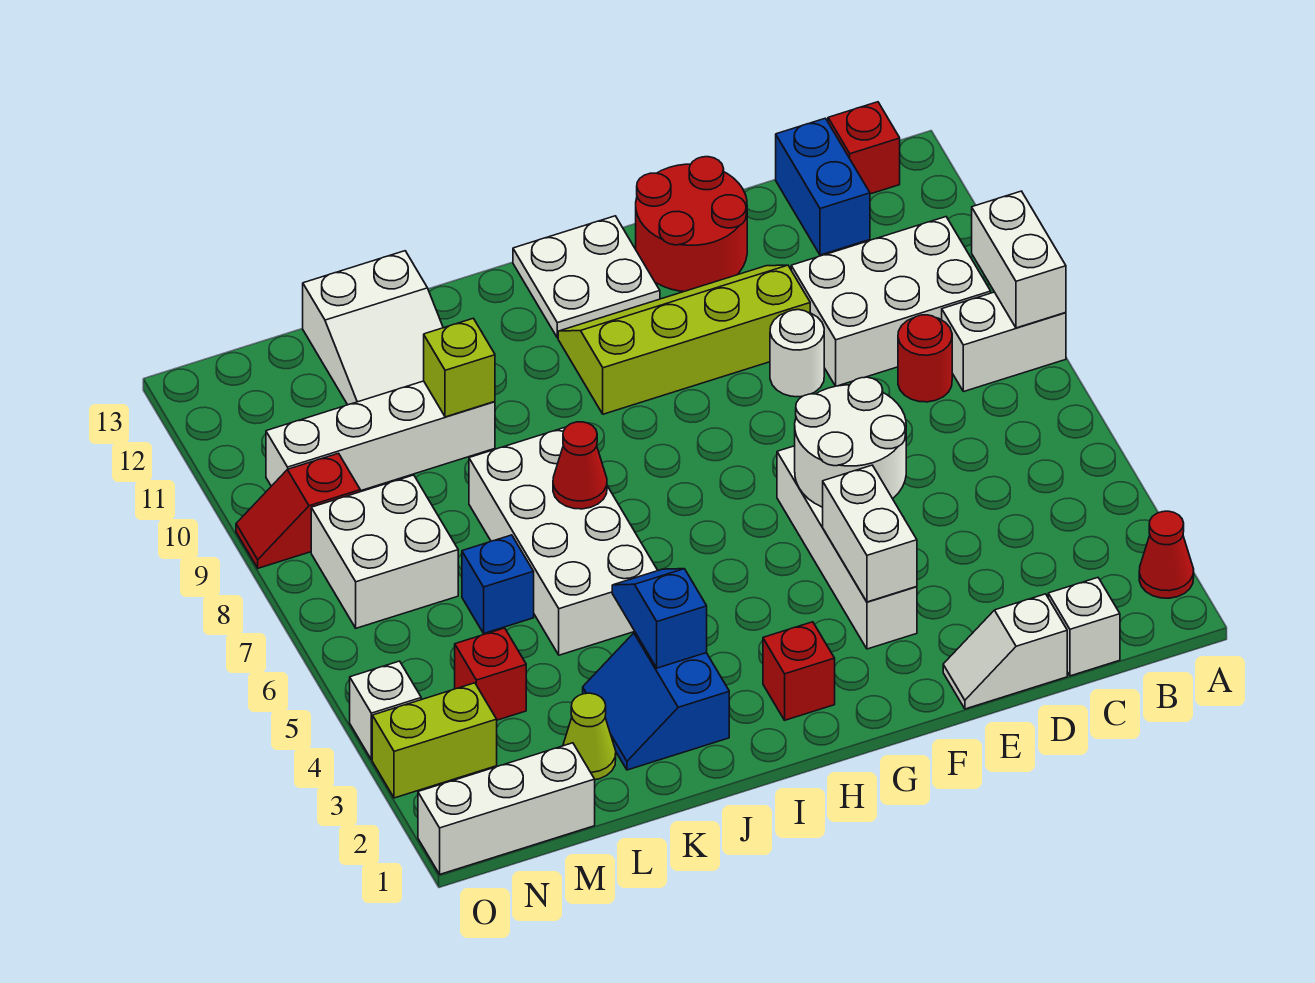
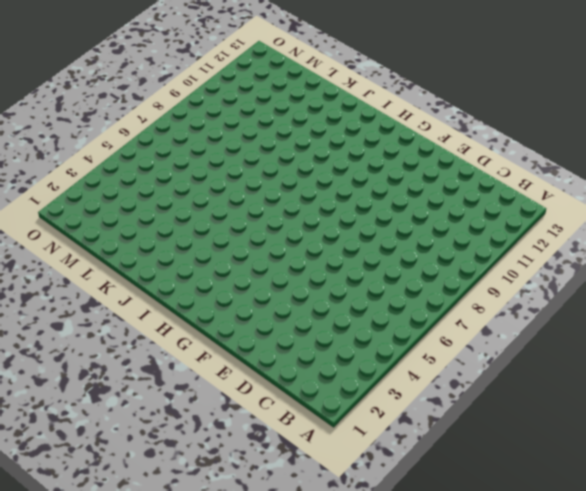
none -> red 1x1 cone [1139,511,1194,598]
none -> white 1x2 brick [942,292,1066,392]
none -> white 2x3 brick [791,217,991,386]
none -> red 1x1 brick [828,102,900,194]

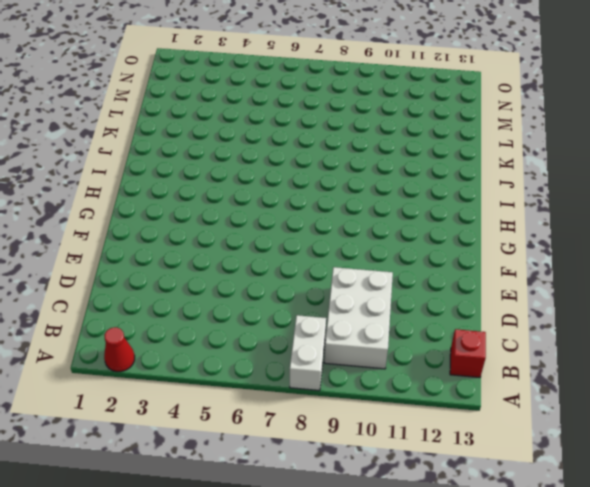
none -> white 1x1 brick [1048,578,1120,676]
none -> red 1x1 round brick [898,315,952,402]
none -> blue 1x2 brick [776,118,870,255]
none -> white 1x2 slope [943,594,1067,709]

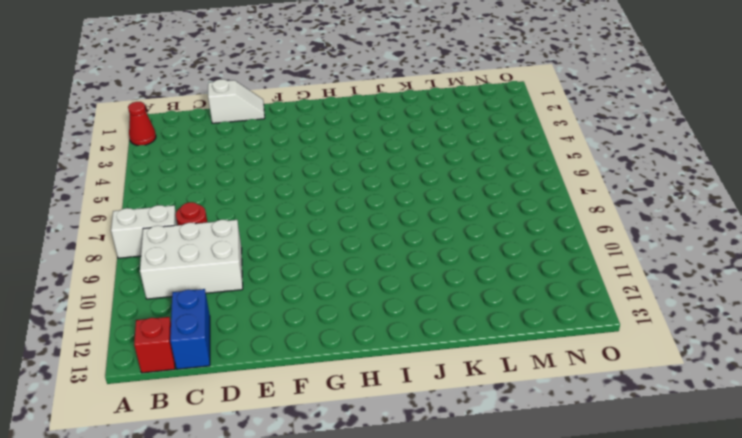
none -> white 1x1 brick [1048,578,1120,676]
none -> white 1x1 round brick [770,310,824,397]
none -> lime 2x4 slope [558,265,810,414]
none -> red 2x2 round brick [636,157,747,292]

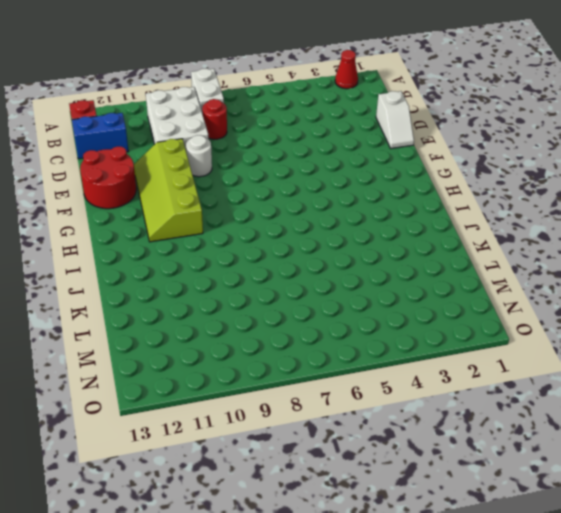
none -> white 1x1 brick [1048,578,1120,676]
none -> white 1x4 brick [777,446,917,649]
none -> white 2x2 plate [513,216,660,338]
none -> red 1x1 brick [763,622,835,720]

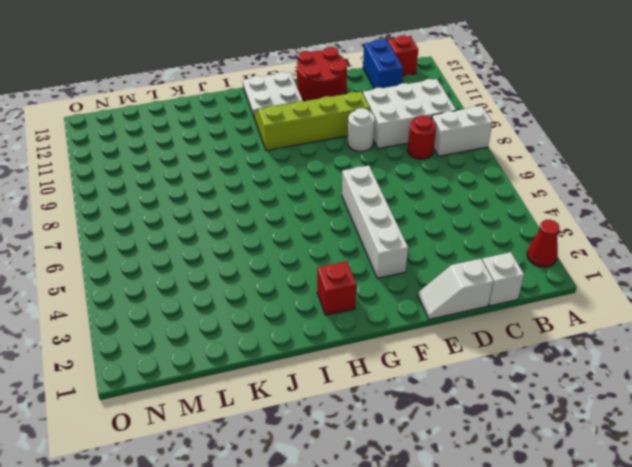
none -> blue 2x2 slope [583,633,729,770]
none -> white 2x4 brick [469,427,658,655]
none -> white 1x4 brick [266,381,495,491]
none -> white 2x3 slope [303,251,443,405]

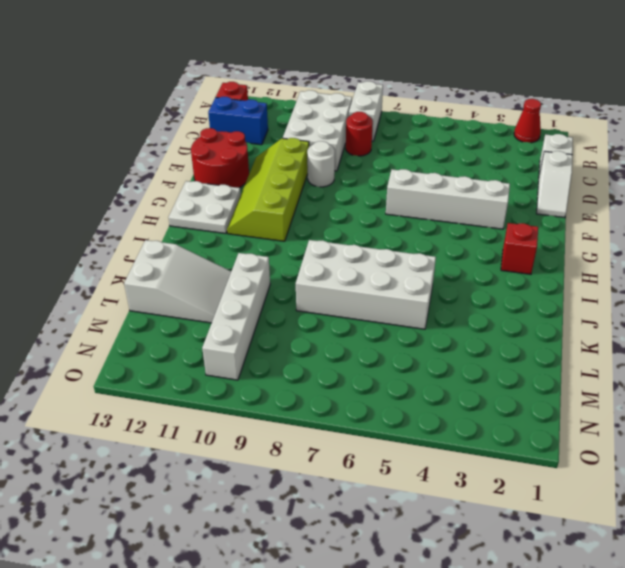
none -> blue 2x2 slope [583,633,729,770]
none -> lime 1x1 cone [563,693,616,780]
none -> blue 1x1 brick [462,535,534,633]
none -> white 1x3 brick [418,743,595,874]

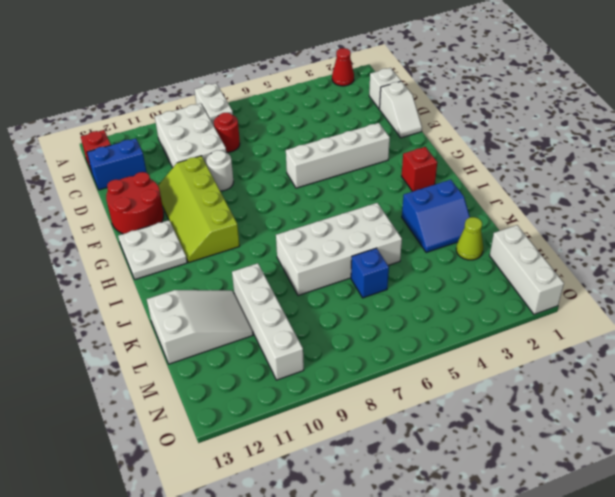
none -> red 1x1 brick [455,628,526,720]
none -> white 2x2 brick [311,475,458,628]
none -> lime 1x2 brick [372,683,497,798]
none -> red 1x2 slope [236,453,360,568]

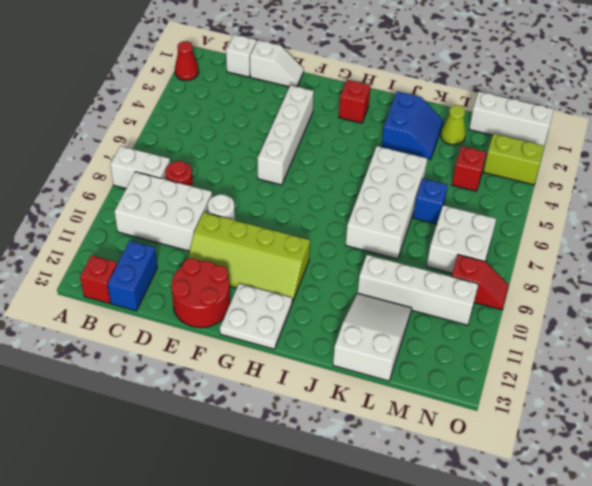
none -> white 1x1 brick [350,661,421,760]
none -> white 1x2 brick [972,191,1066,328]
none -> white 2x2 round brick [795,377,906,507]
none -> white 1x2 brick [823,465,917,602]

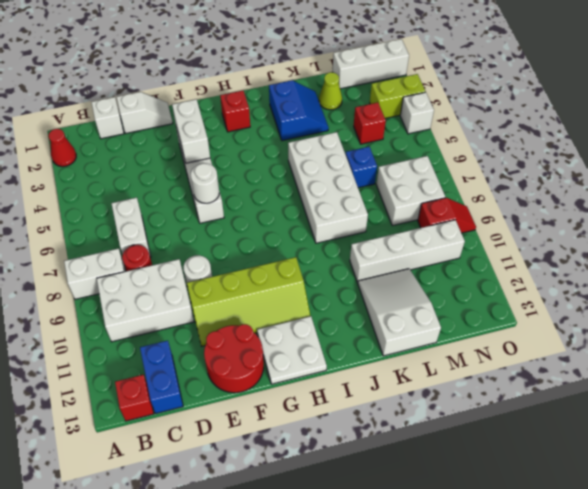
white 1x2 brick [111,198,151,258] -> white 1x2 brick moved to [972,191,1066,328]
white 1x1 round brick [191,163,219,203] -> white 2x2 round brick [795,377,906,507]
none -> blue 1x2 slope [612,569,707,668]
none -> red 1x1 cone [553,422,607,509]
none -> lime 1x1 brick [424,318,495,417]

